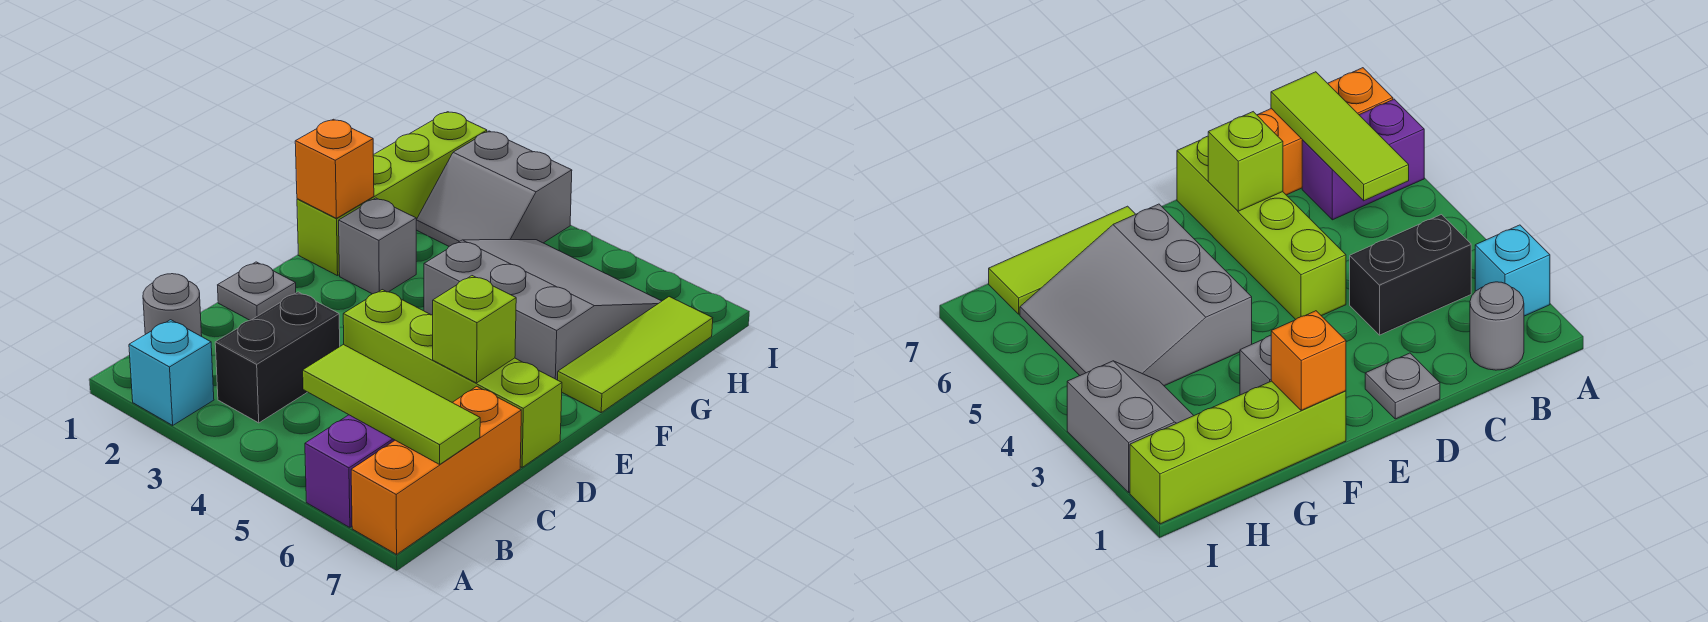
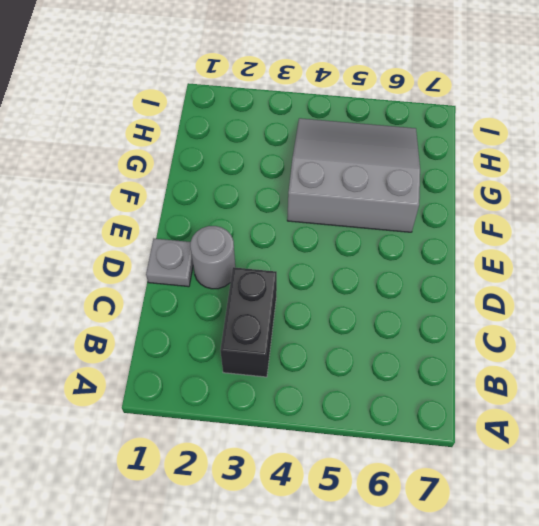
grey 1x1 round brick [190,226,235,289] -> grey 1x1 round brick moved to [143,274,202,336]
none -> cyan 1x1 brick [129,320,214,425]
none -> purple 1x2 brick [305,415,395,527]
none -> orange 1x3 brick [351,386,521,554]

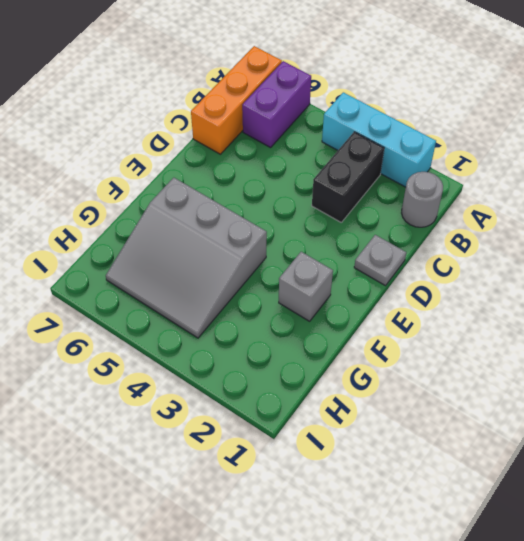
cyan 1x3 brick [322,92,436,187] -> cyan 1x1 brick [129,320,214,425]
none -> lime 1x4 brick [343,290,562,467]
none -> lime 1x4 brick [297,112,487,276]
none -> lime 1x3 tile [558,297,713,412]

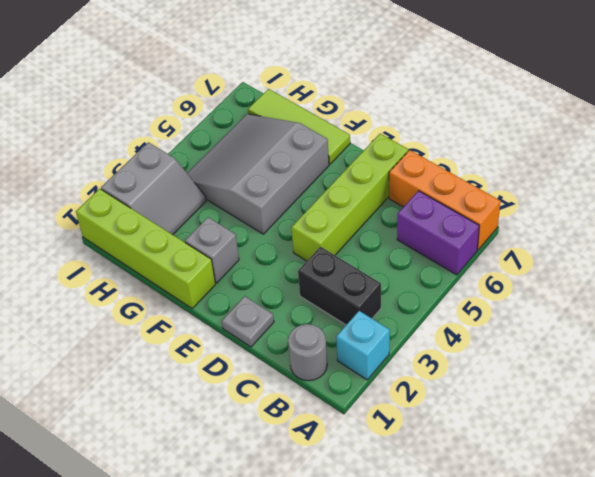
none -> lime 1x3 tile [303,345,480,464]
none -> lime 1x1 brick [433,276,516,383]
none -> orange 1x1 brick [295,119,374,218]

